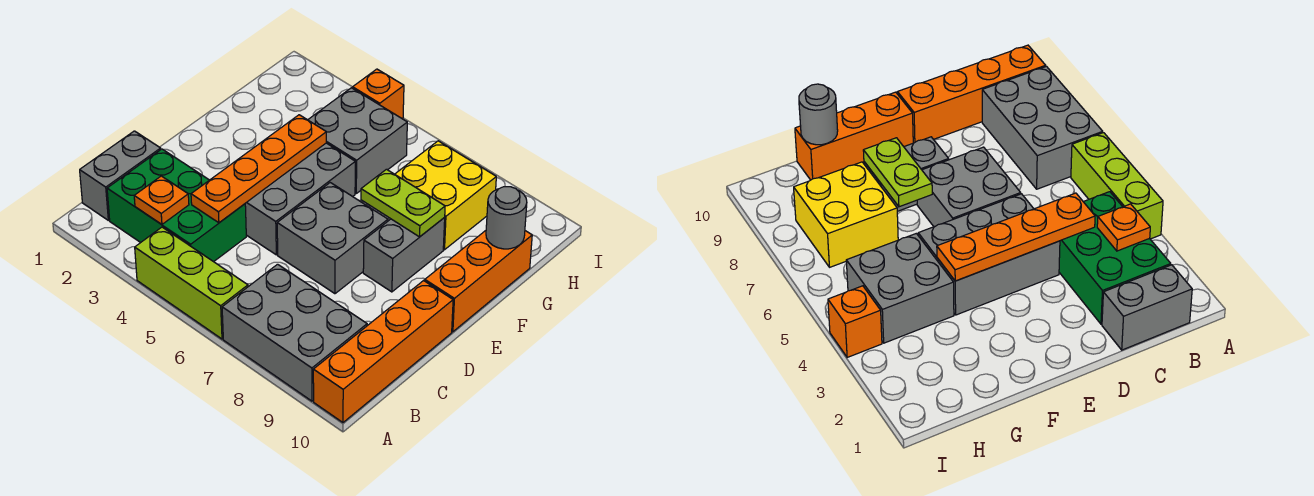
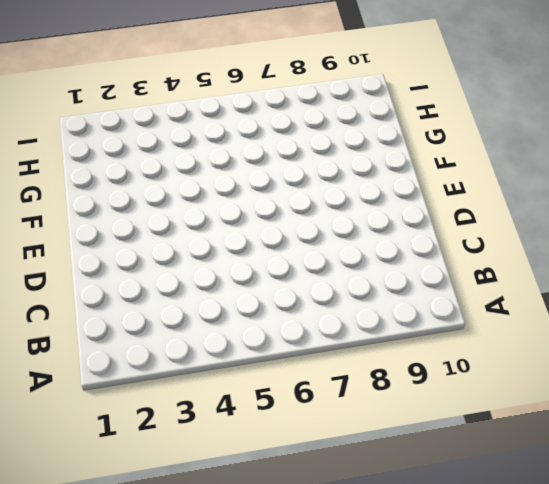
none -> lime 1x3 brick [135,227,248,339]
none -> grey 2x3 brick [222,264,367,401]
none -> orange 1x4 brick [313,281,453,422]

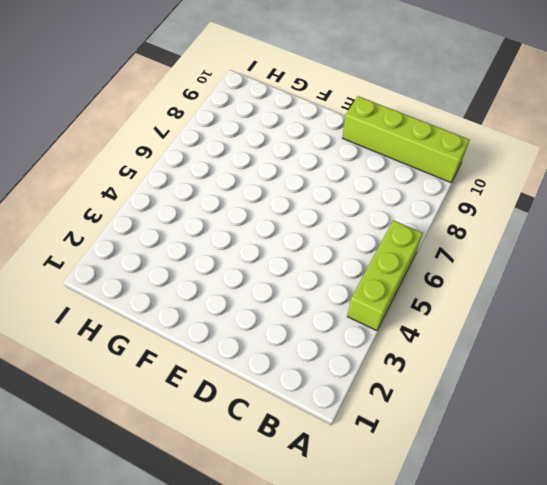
lime 1x4 brick [343,96,470,183] -> orange 1x4 brick [313,281,453,422]
none -> grey 2x3 brick [222,264,367,401]
none -> grey 1x2 brick [80,131,161,220]
none -> green 2x3 brick [107,149,246,262]

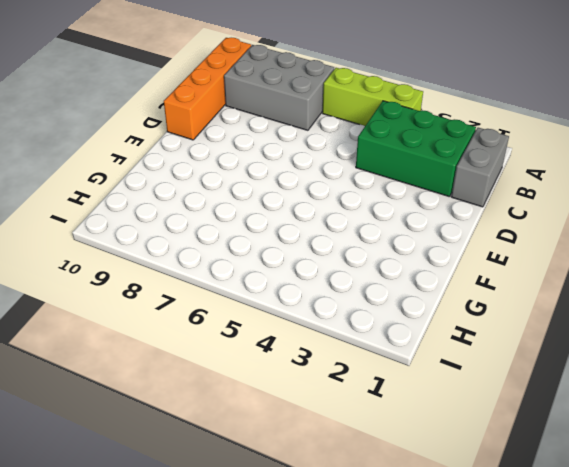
none -> grey 2x3 brick [245,143,355,255]
none -> grey 2x2 brick [277,183,388,294]
none -> grey 1x2 brick [363,218,445,292]

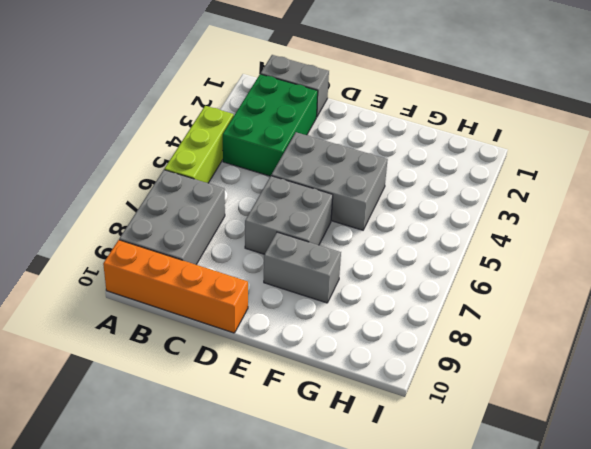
none -> orange 1x3 brick [425,231,532,332]
none -> grey 2x2 brick [308,88,407,193]
none -> yellow 2x2 brick [395,141,496,250]

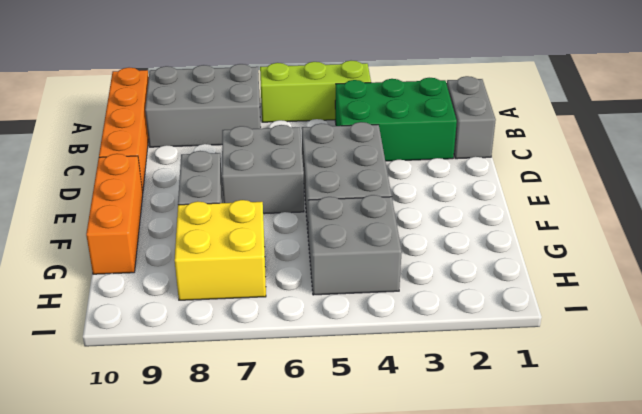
none -> orange 1x1 brick [353,69,404,119]
none -> orange 1x1 plate [134,176,189,225]
none -> orange 1x4 plate [191,115,326,223]

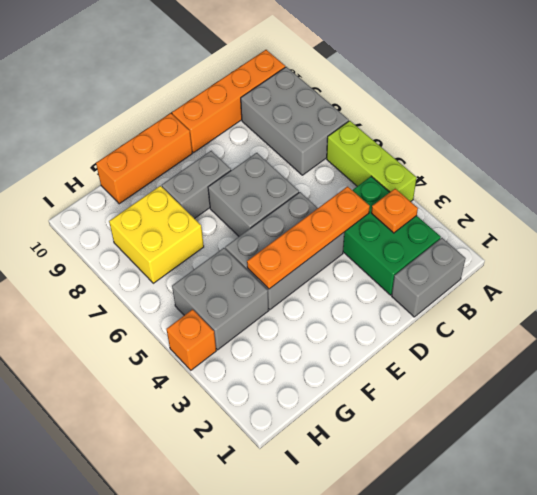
none -> lime 1x2 plate [361,169,445,237]
none -> grey 1x1 round brick [486,187,527,249]

